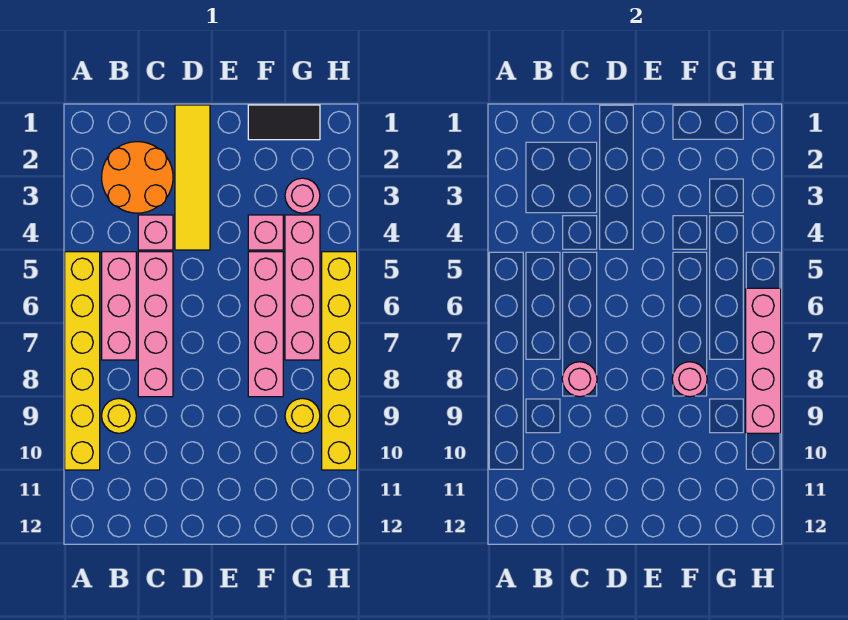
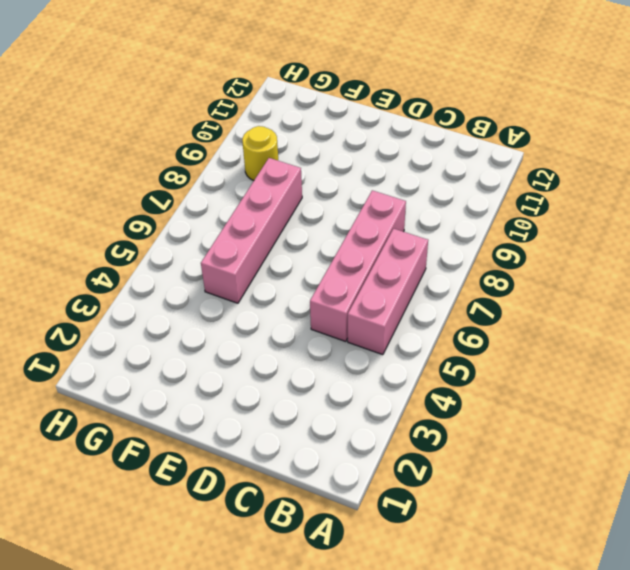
none -> yellow 1x6 brick [65,252,100,470]
none -> orange 2x2 round brick [102,142,173,213]
none -> yellow 1x1 round brick [102,399,136,433]

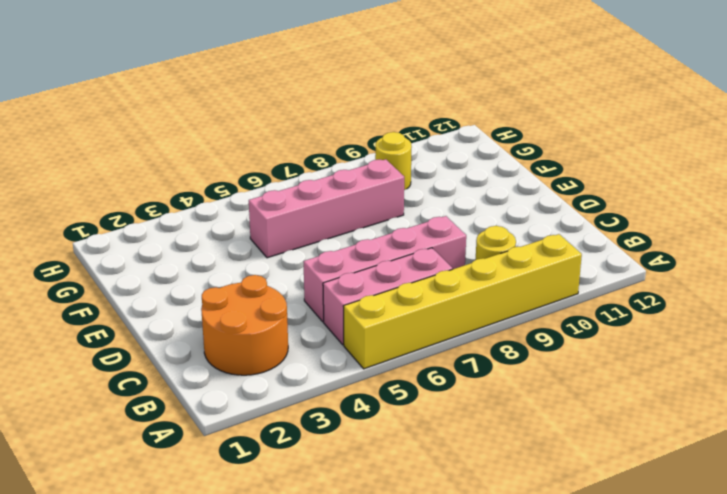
none -> pink 1x1 brick [138,215,173,250]
none -> yellow 1x4 tile [175,105,210,250]
none -> black 1x2 tile [248,105,320,140]

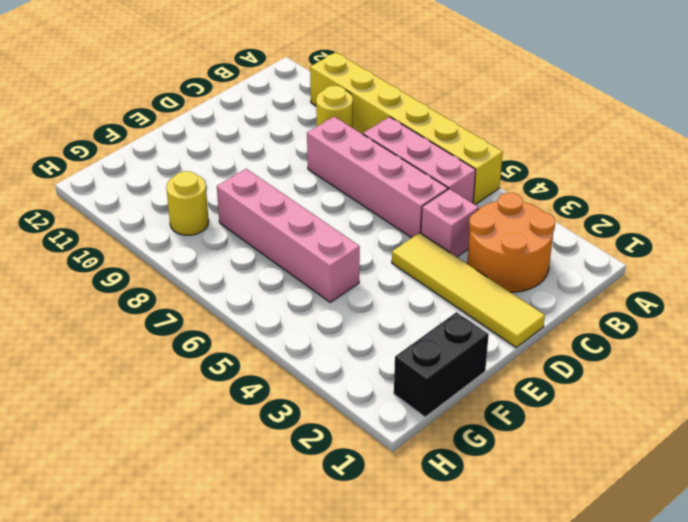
black 1x2 brick [394,312,489,417] -> black 1x2 tile [248,105,320,140]
none -> pink 1x1 brick [248,215,283,250]
none -> pink 1x1 round brick [285,178,320,213]
none -> pink 1x4 brick [285,215,320,360]

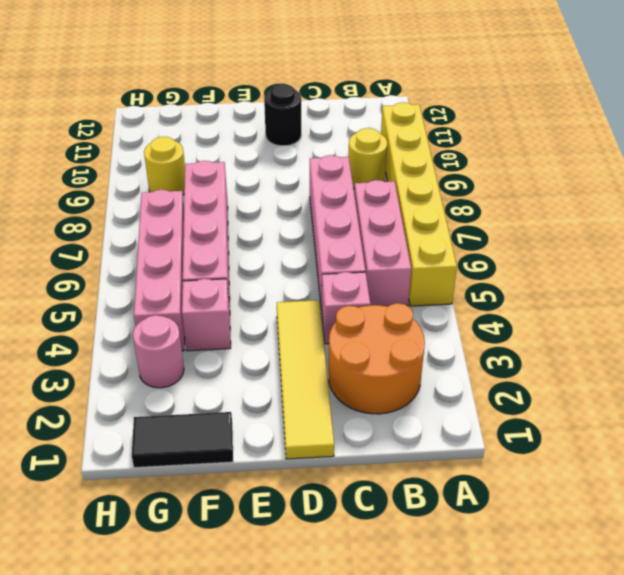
black 1x1 round brick [264,84,301,146] -> none
none -> yellow 1x6 brick [322,252,357,470]
none -> pink 1x1 round brick [562,362,597,397]
none -> pink 1x1 round brick [672,362,707,397]

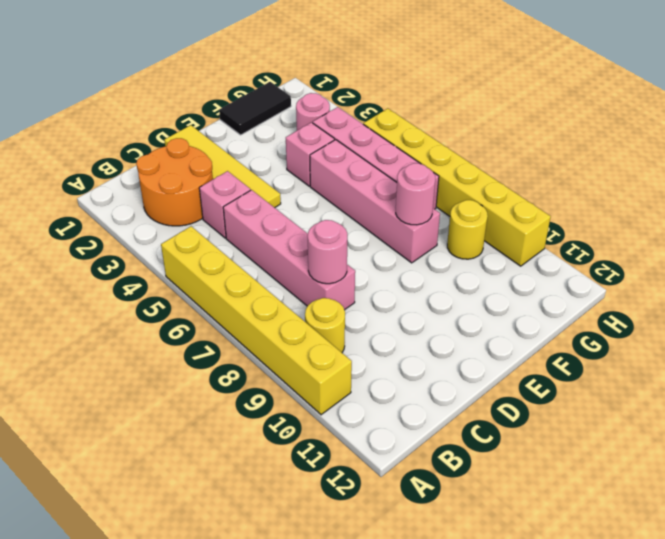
none -> pink 1x3 brick [102,252,136,360]
none -> pink 1x4 brick [746,288,781,433]

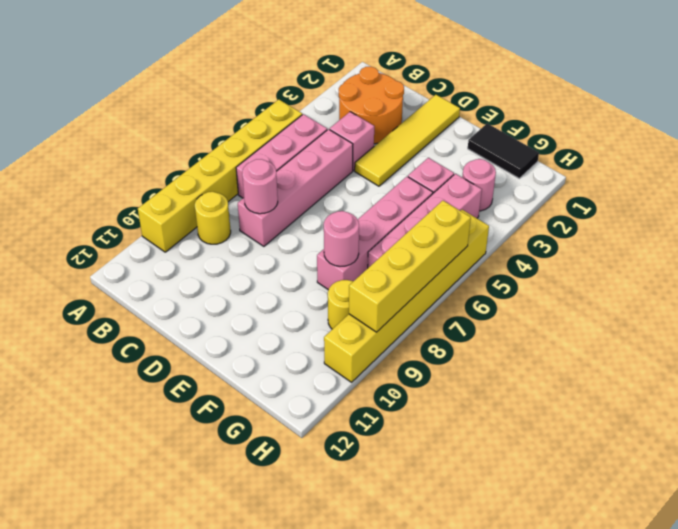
yellow 1x4 brick [349,201,471,332] -> pink 1x4 brick [746,288,781,433]

